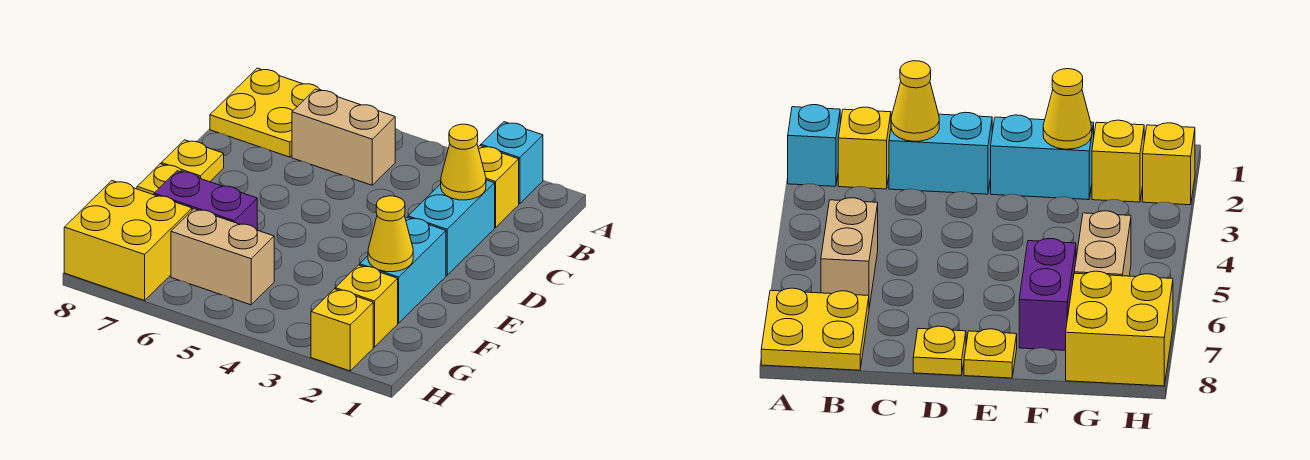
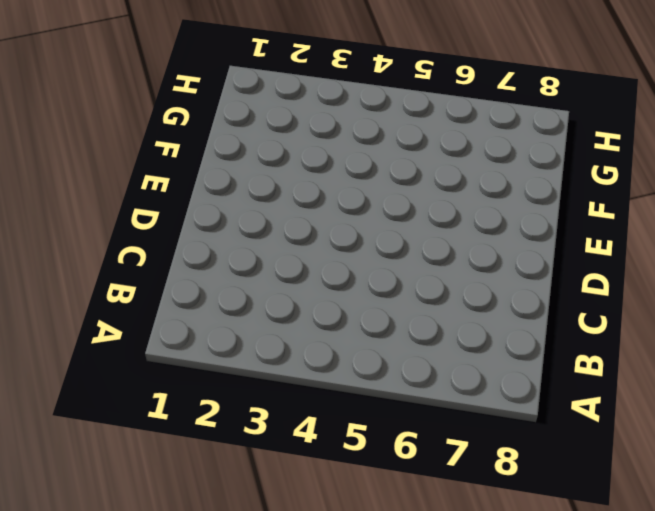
none -> cyan 1x1 brick [481,122,543,204]
none -> yellow 2x2 plate [210,68,337,157]
none -> yellow 1x1 brick [478,146,519,228]

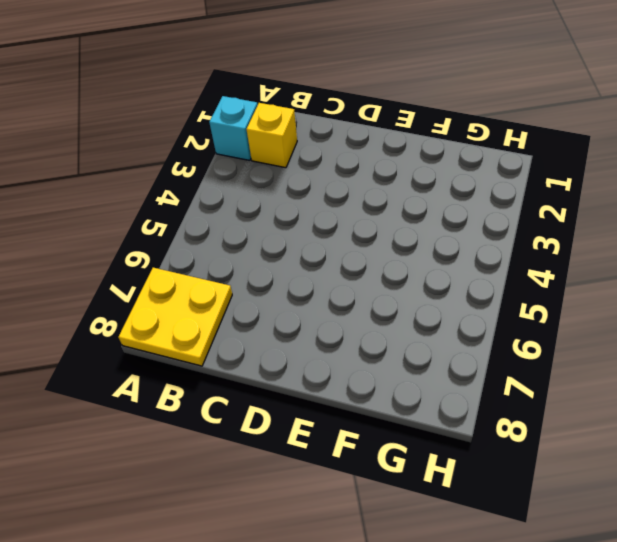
none -> tan 1x2 brick [292,89,395,185]
none -> cyan 1x2 brick [408,180,495,275]
none -> yellow 1x1 plate [161,140,224,182]

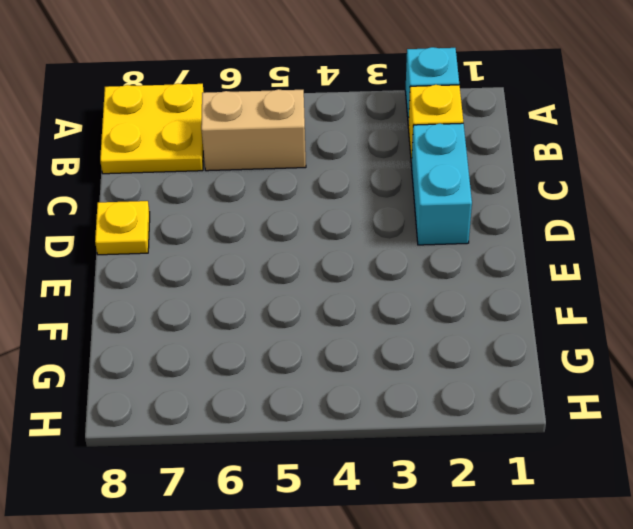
none -> cyan 1x2 brick [360,217,446,323]
none -> yellow 1x1 plate [137,164,199,195]
none -> purple 1x2 brick [154,171,257,230]

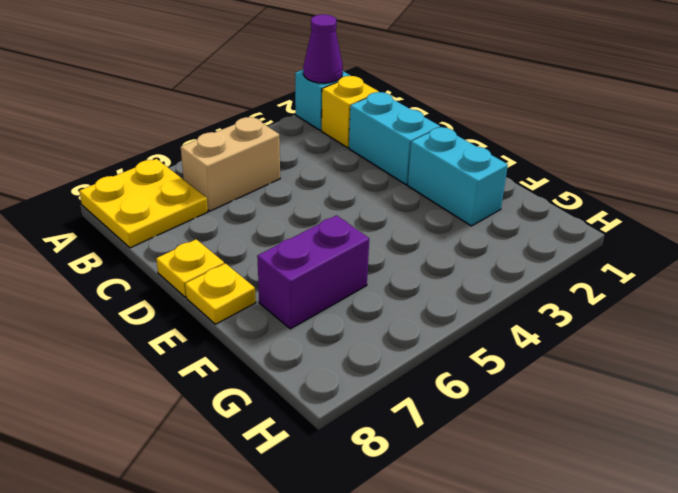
purple 1x1 cone [303,14,343,83] -> none
none -> yellow 1x1 brick [335,265,398,347]
none -> tan 1x2 brick [171,209,274,305]
none -> yellow 2x2 brick [64,181,192,301]

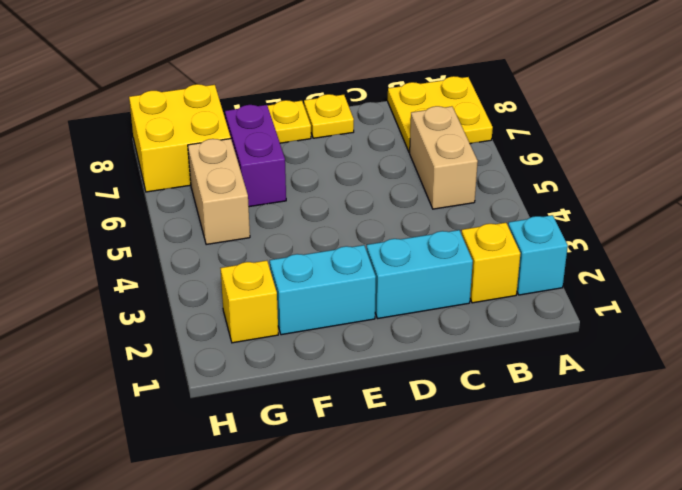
none -> yellow 1x1 brick [311,289,373,371]
none -> yellow 1x1 cone [441,124,486,200]
none -> yellow 1x1 cone [368,196,413,272]

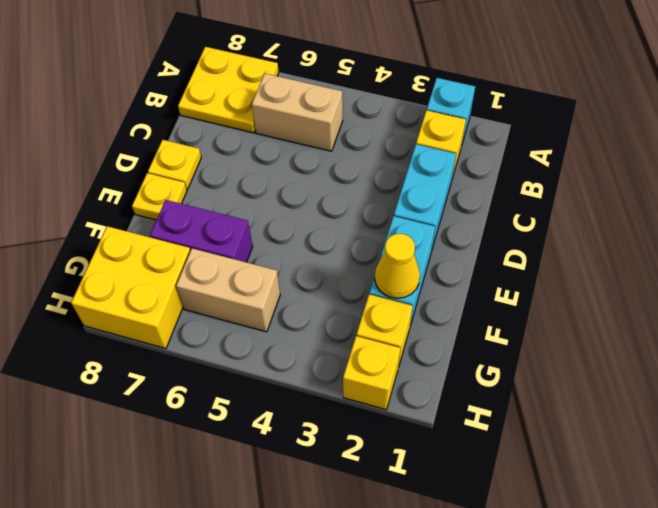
none -> yellow 1x1 cone [441,124,486,200]

